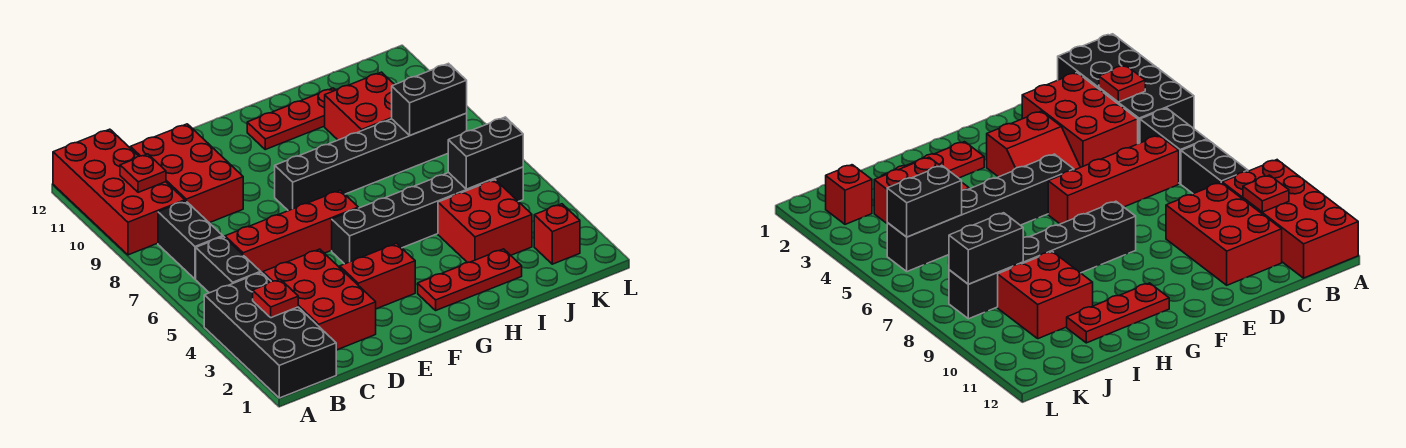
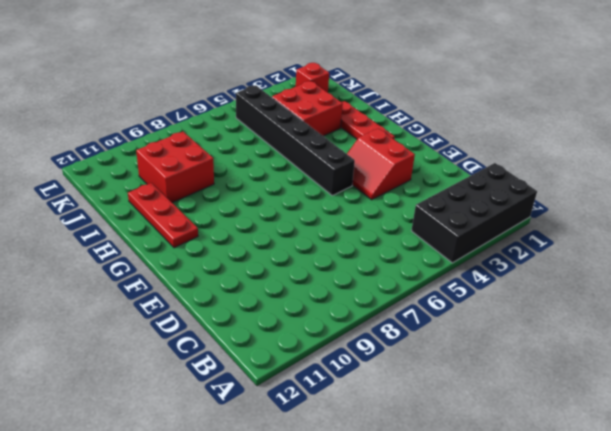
none -> red 2x4 brick [53,129,185,255]
none -> black 1x2 brick [196,237,261,293]
none -> black 1x2 brick [158,201,223,279]

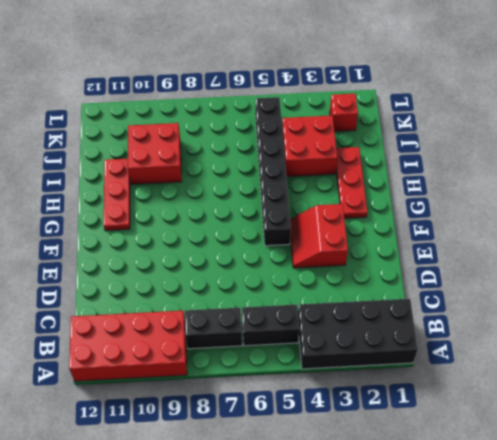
none -> red 2x3 brick [263,249,376,350]
none -> red 1x4 brick [225,190,358,273]
none -> red 2x3 brick [130,124,243,223]

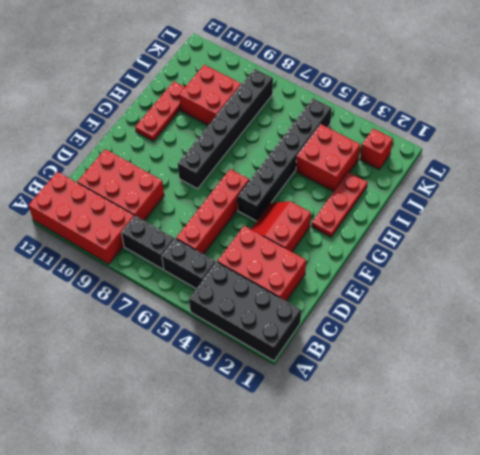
none -> red 1x1 plate [253,279,298,318]
none -> red 1x1 plate [120,154,166,192]
none -> black 1x2 brick [448,117,523,189]

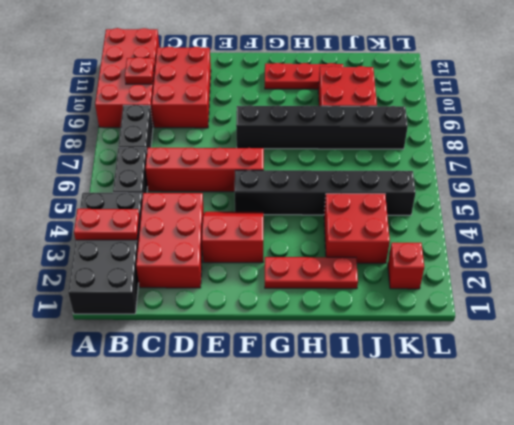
red 1x2 plate [74,209,139,240] -> red 1x1 plate [253,279,298,318]
none -> black 1x2 brick [448,117,523,189]
none -> black 1x2 brick [392,63,467,135]

